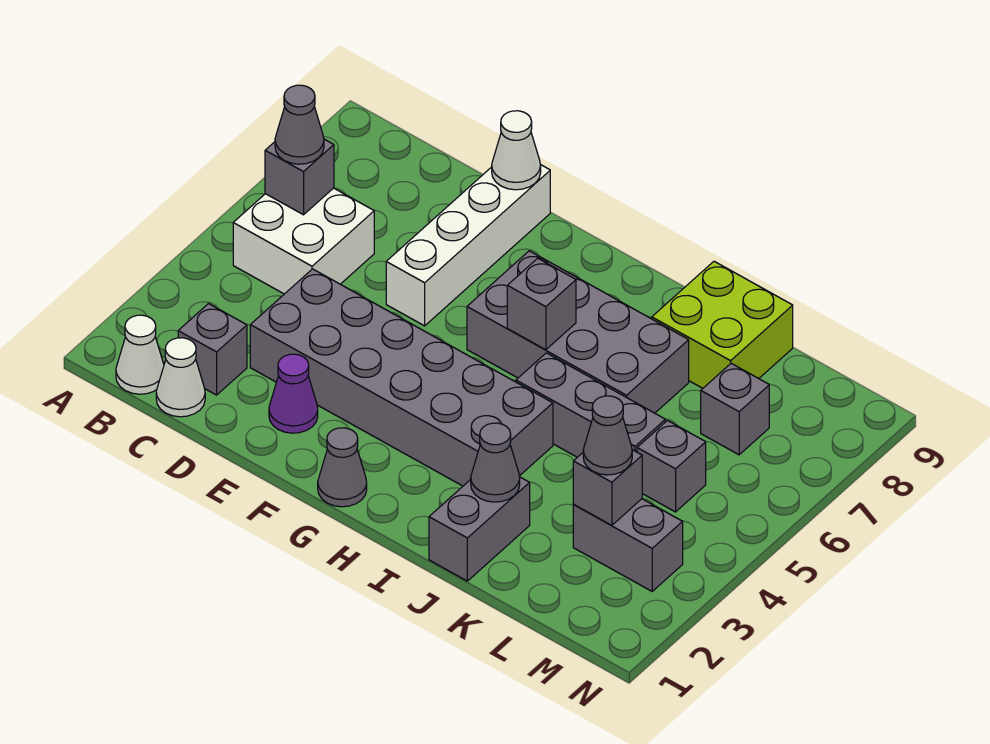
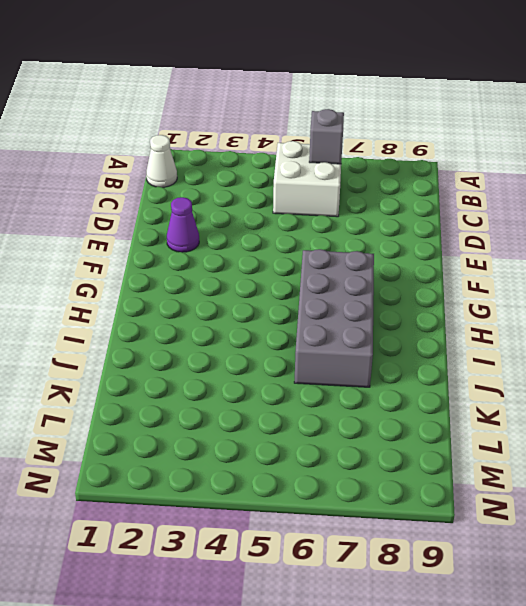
none -> white 1x1 cone [156,338,205,417]
none -> grey 1x1 brick [178,304,247,395]
none -> grey 2x6 brick [250,269,553,486]

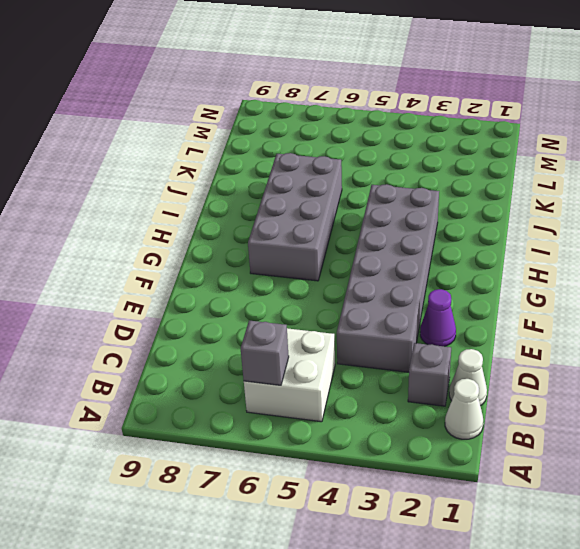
none -> white 1x4 brick [386,164,550,326]
none -> grey 1x1 cone [318,428,367,507]
none -> grey 1x3 brick [516,353,665,457]

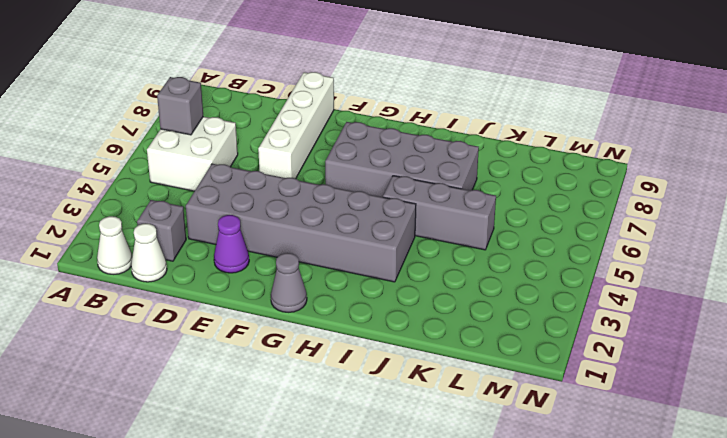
none -> grey 1x2 brick [429,477,530,581]
none -> lime 2x2 brick [652,261,793,388]
none -> grey 1x2 brick [573,499,683,591]

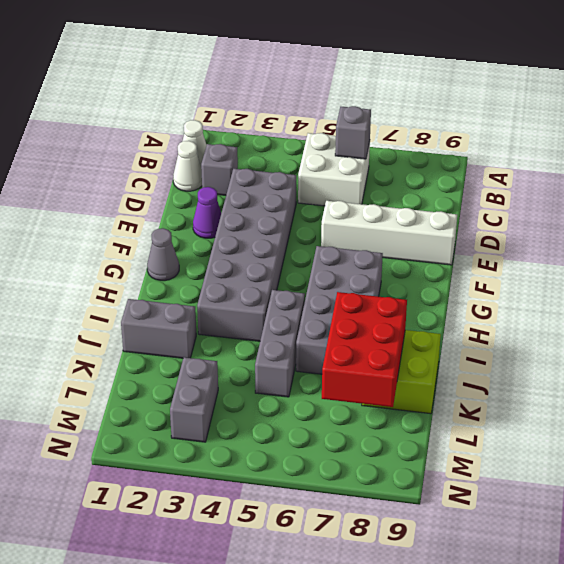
red 2x3 brick [322,292,407,407] -> none
none -> grey 1x1 brick [637,421,706,512]
none -> grey 1x1 brick [701,363,769,455]
none -> white 1x1 cone [492,111,541,190]

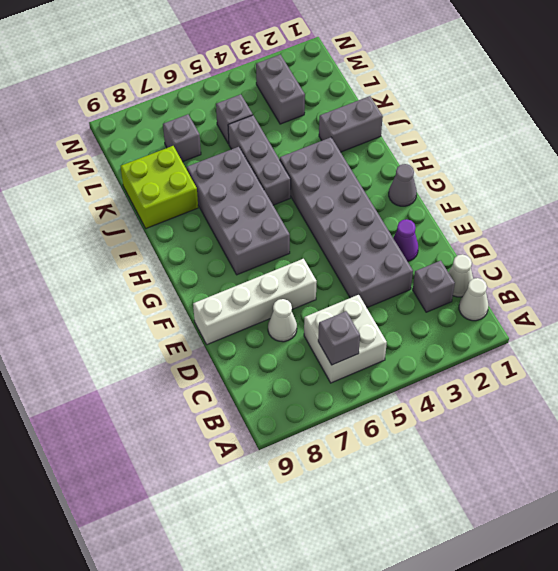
white 1x1 cone [268,299,297,342] -> white 1x1 cone moved to [492,111,541,190]
none -> grey 1x1 brick [507,258,576,350]
none -> grey 1x1 cone [471,423,520,502]
none -> grey 1x1 brick [573,450,642,526]

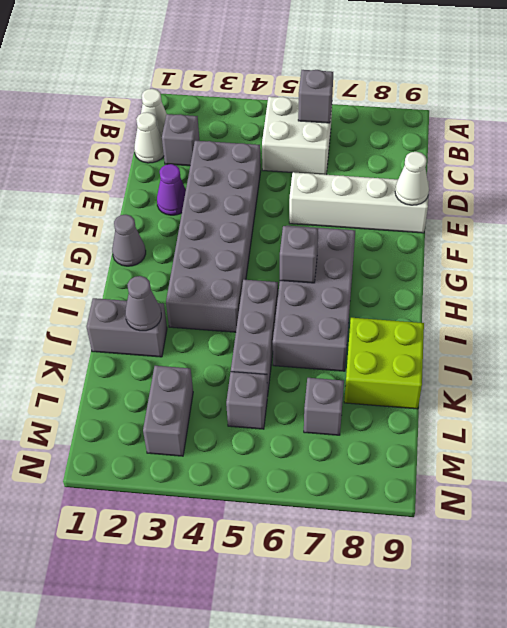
none -> grey 1x1 brick [573,450,642,526]
none -> grey 1x1 cone [275,85,324,164]
none -> grey 1x1 cone [583,396,632,475]

